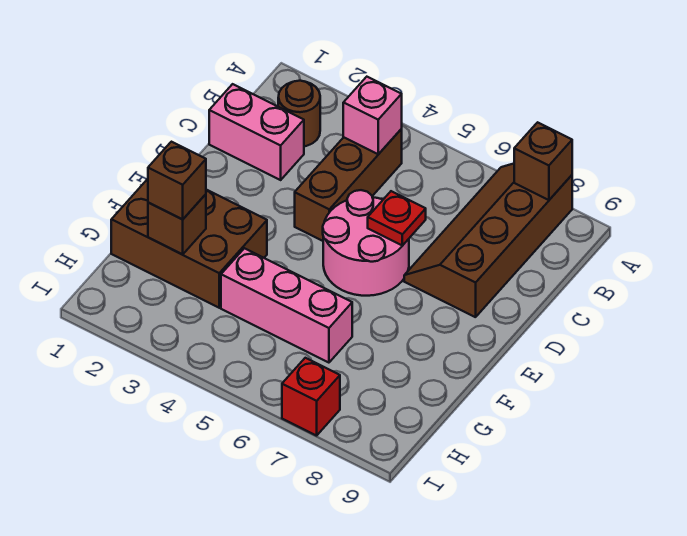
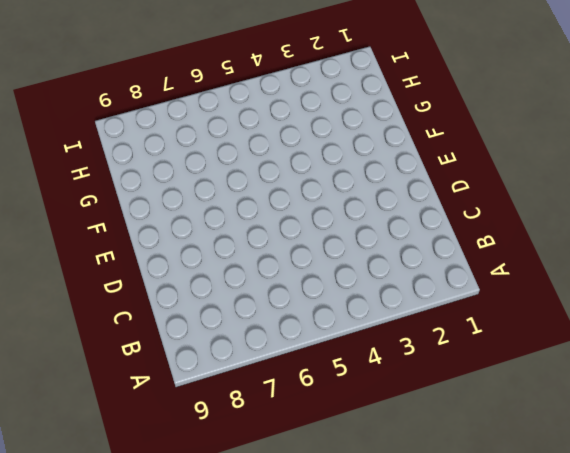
none -> brown 2x4 slope [404,164,572,317]
none -> brown 1x1 round brick [278,81,320,146]
none -> brown 1x3 brick [295,129,402,241]

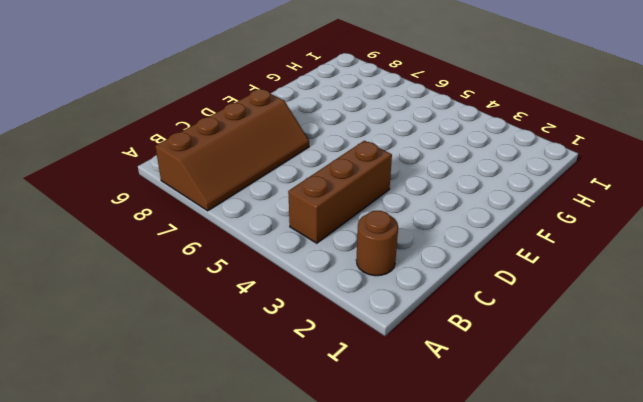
none -> pink 1x2 brick [209,84,304,180]
none -> pink 2x2 round brick [323,190,409,296]
none -> brown 2x3 brick [111,179,267,308]

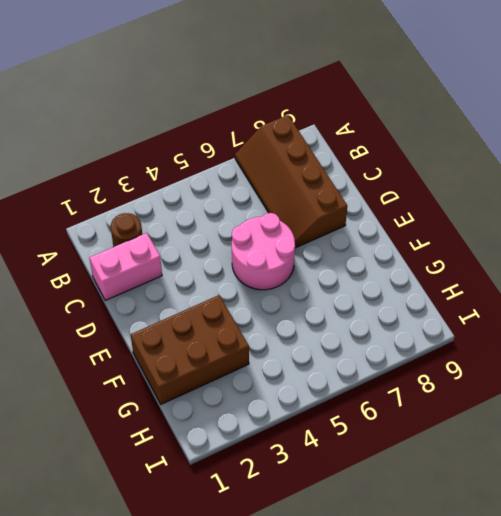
none -> brown 1x3 brick [295,129,402,241]
none -> pink 1x3 brick [221,248,352,363]
none -> red 1x1 brick [282,358,340,436]

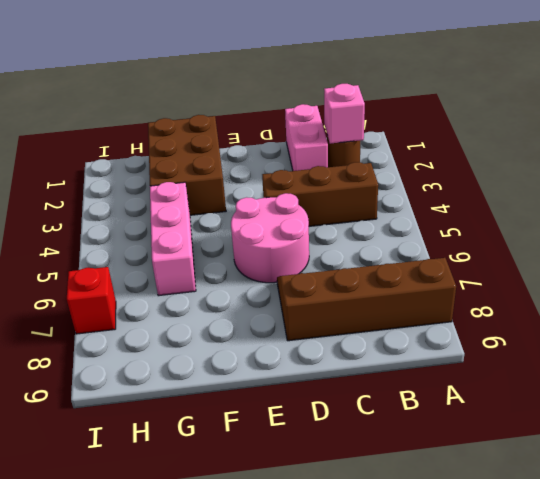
pink 1x1 brick [324,84,365,144] -> pink 1x1 brick moved to [343,77,402,154]
none -> brown 1x1 brick [514,122,572,200]
none -> red 1x1 plate [368,191,426,246]
none -> brown 1x1 brick [148,194,206,254]

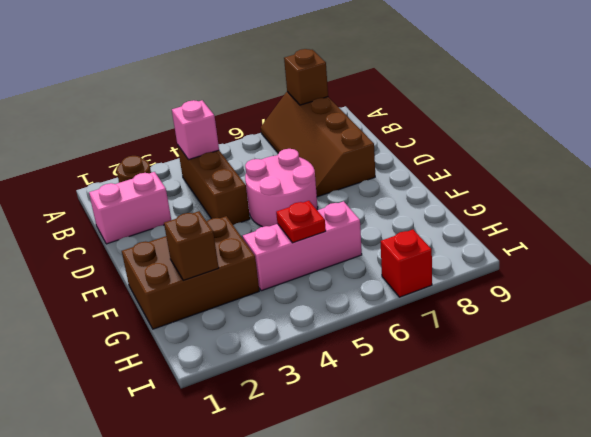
red 1x1 plate [276,201,326,243] -> red 1x1 plate moved to [368,191,426,246]
none -> brown 1x1 brick [148,142,206,219]

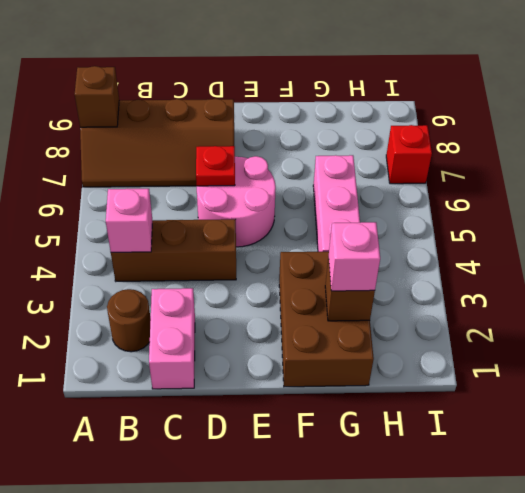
pink 1x1 brick [329,222,380,291] -> brown 1x1 brick [148,142,206,219]

